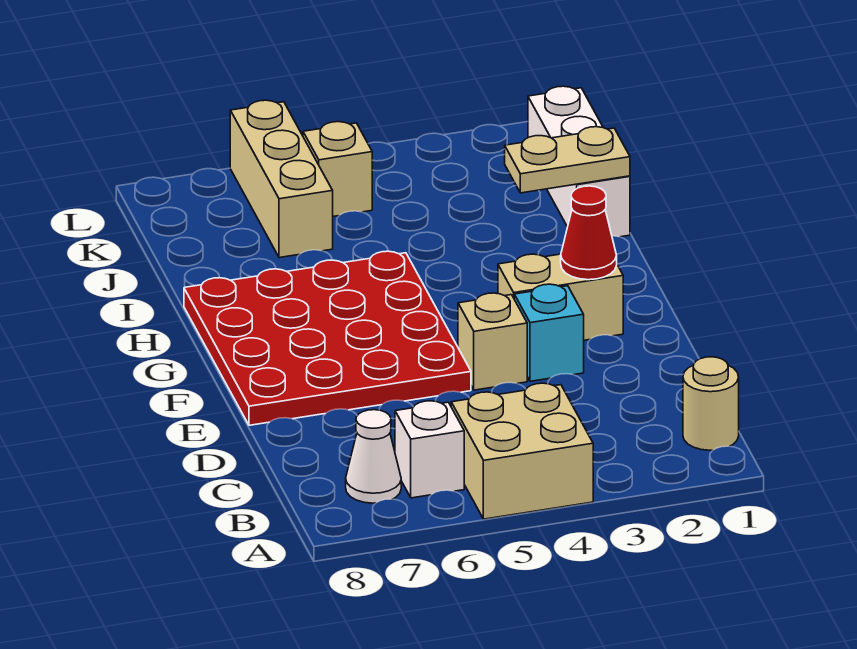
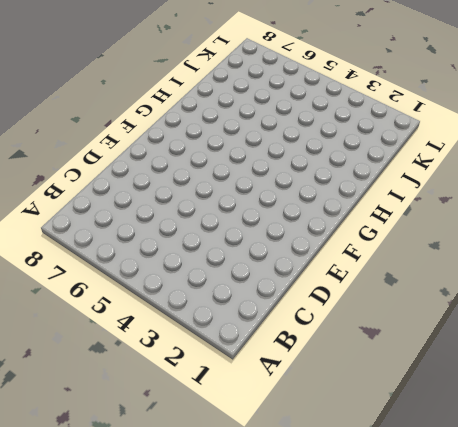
none -> tan 2x2 brick [451,383,593,519]
none -> tan 1x1 round brick [683,357,739,450]
none -> white 1x1 brick [395,401,464,498]

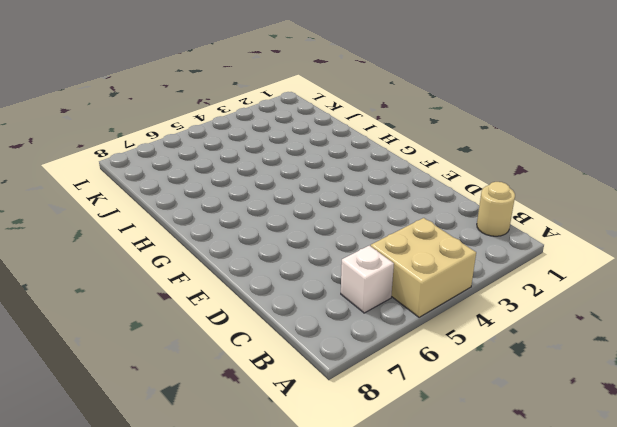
none -> white 1x1 cone [346,410,401,503]
none -> cyan 1x1 brick [514,284,584,381]
none -> tan 1x1 brick [458,293,527,390]

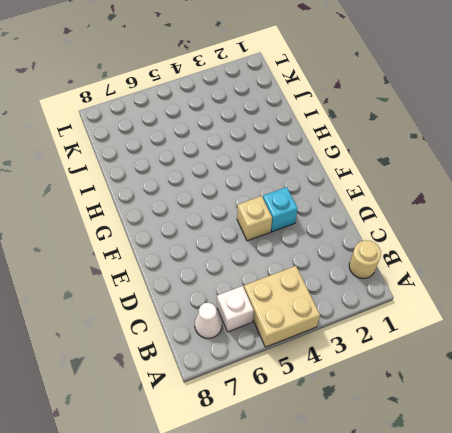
none -> red 4x4 plate [184,251,471,425]
none -> tan 1x2 brick [498,254,623,340]
none -> white 1x3 brick [528,86,630,237]

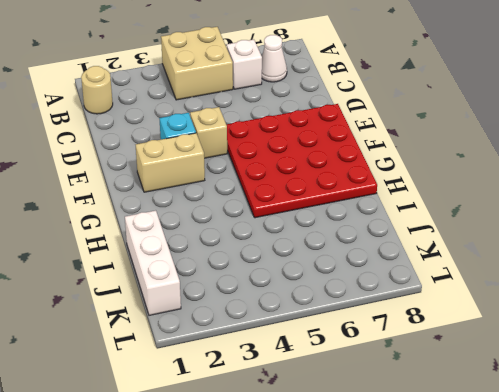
none -> tan 1x3 brick [230,100,333,258]
none -> tan 1x1 brick [303,122,372,216]
none -> red 1x1 cone [561,186,617,280]

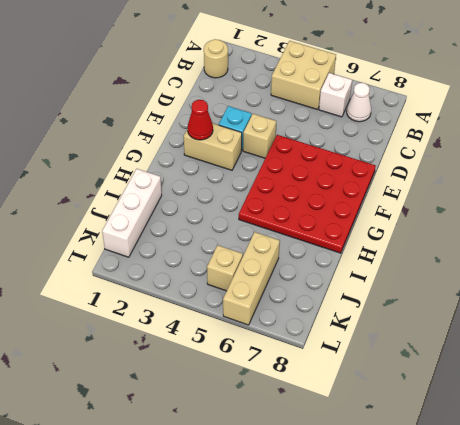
none -> tan 1x2 plate [505,127,630,193]

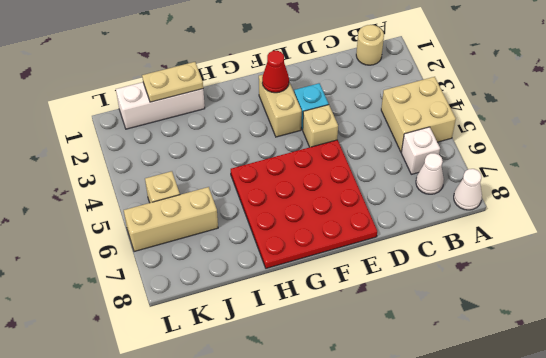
white 1x1 cone [454,169,482,210] -> none
tan 1x2 plate [142,62,203,102] -> tan 1x2 plate turned to [505,127,630,193]

